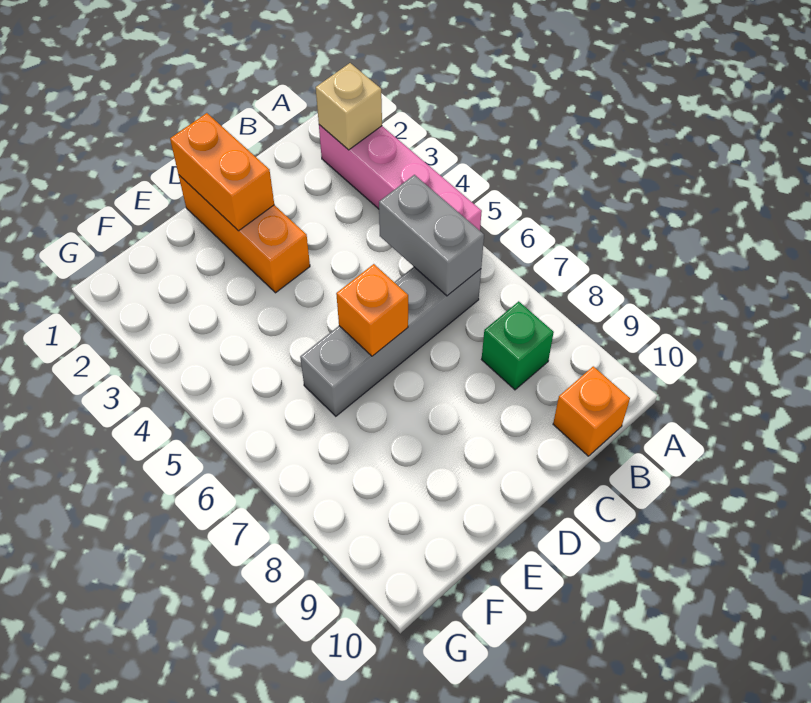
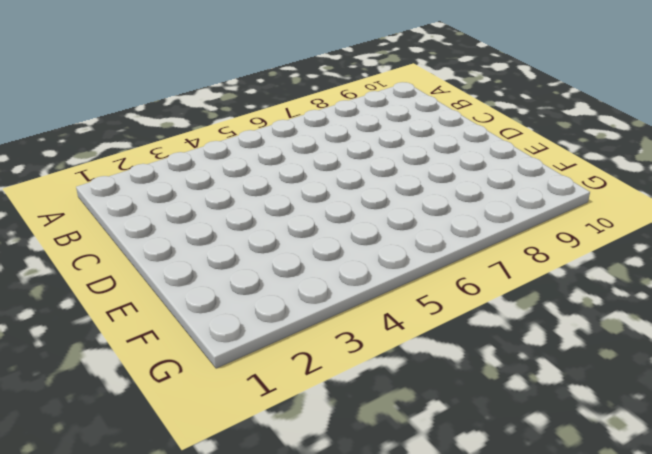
none -> pink 1x4 brick [319,125,482,230]
none -> grey 1x4 brick [300,267,481,416]

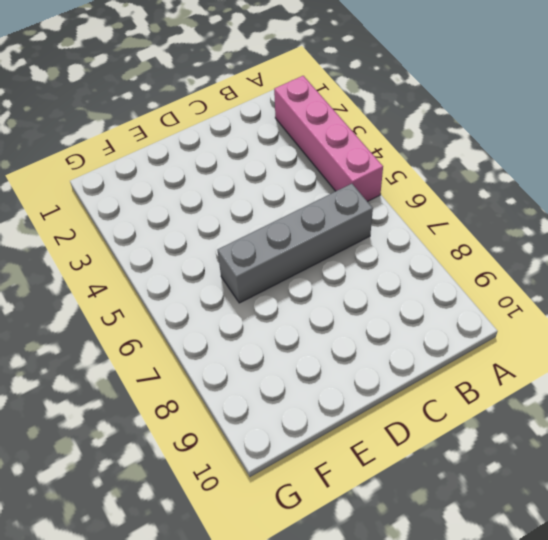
none -> green 1x1 brick [482,301,554,390]
none -> orange 1x1 brick [553,366,630,456]

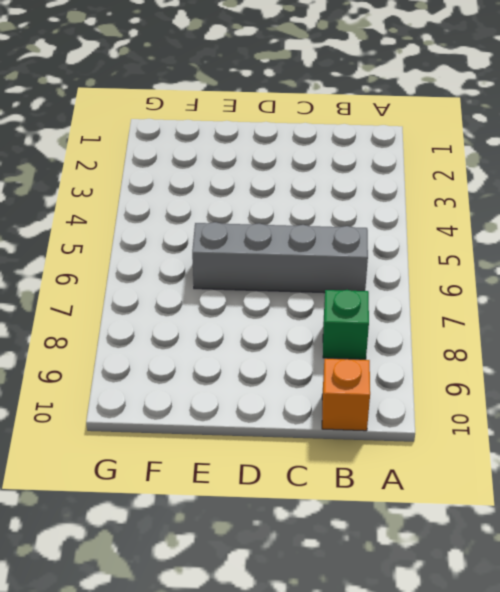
none -> pink 1x4 brick [319,125,482,230]
none -> orange 1x3 brick [179,175,310,293]

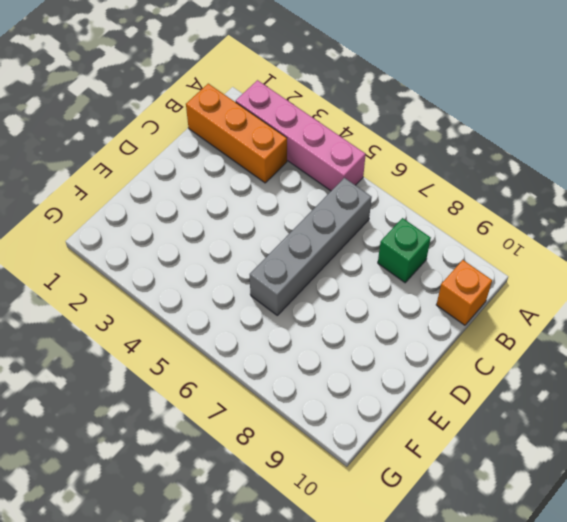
orange 1x3 brick [186,84,287,183] -> orange 1x3 brick moved to [179,175,310,293]
none -> tan 1x1 brick [316,63,382,150]
none -> grey 1x2 brick [379,175,484,296]

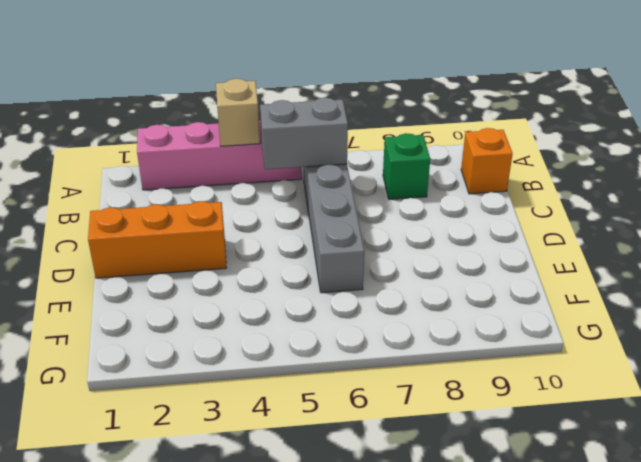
tan 1x1 brick [216,79,260,146] -> tan 1x1 brick moved to [316,63,382,150]
none -> orange 1x2 brick [170,113,274,231]
none -> orange 1x1 brick [336,264,408,356]

